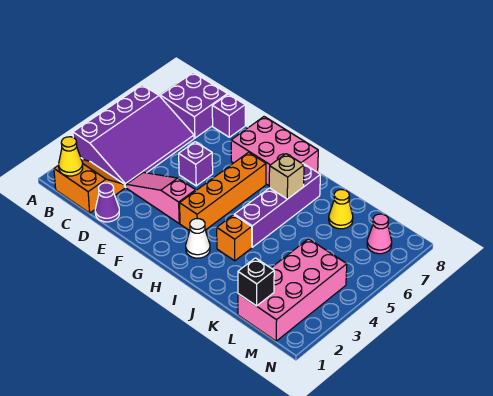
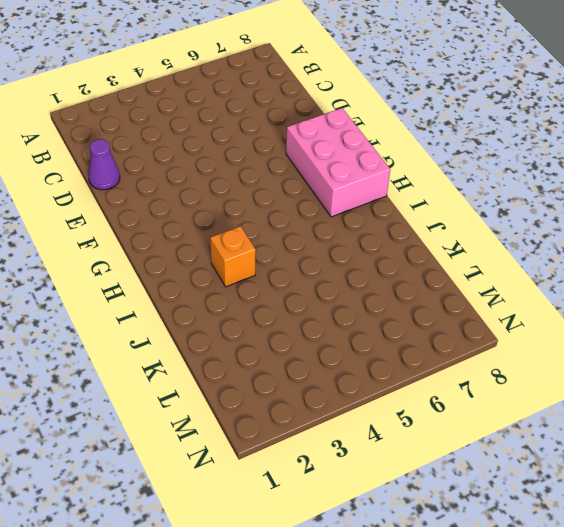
none -> purple 3x4 slope [73,85,194,187]
none -> orange 2x2 slope [54,159,125,213]
none -> purple 2x2 brick [160,72,227,138]

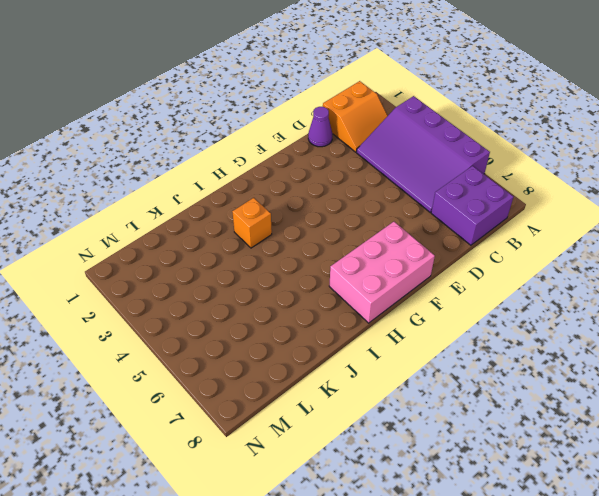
none -> pink 1x3 slope [126,172,196,223]
none -> purple 1x1 brick [212,94,245,137]
none -> purple 1x1 brick [179,142,213,186]

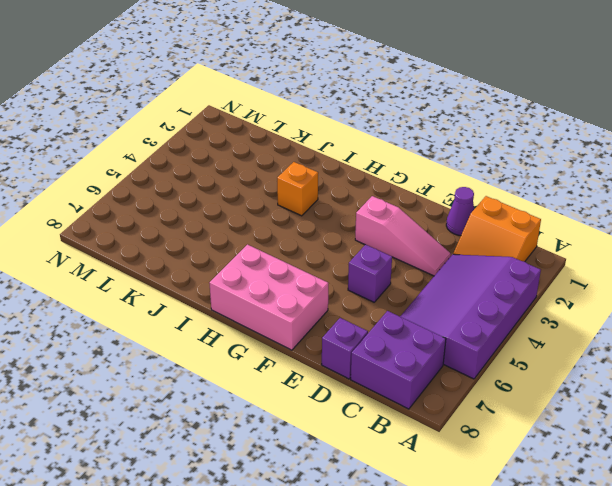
none -> orange 1x4 brick [180,152,266,231]
none -> white 1x1 cone [186,219,210,258]
none -> purple 1x4 brick [234,163,320,247]

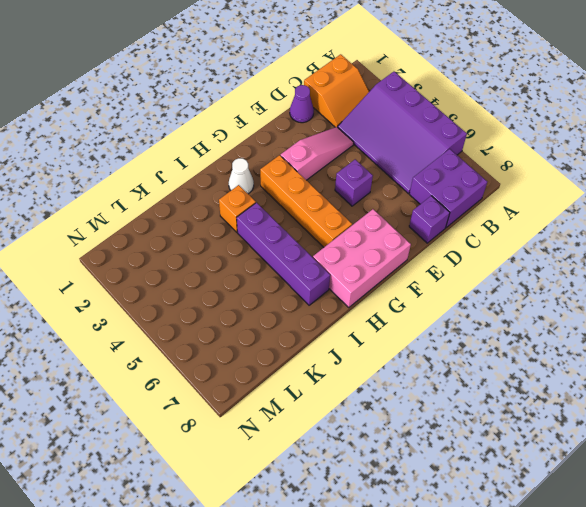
none -> yellow 1x1 cone [329,190,353,229]
none -> pink 2x4 brick [238,239,347,341]
none -> pink 1x1 cone [367,214,392,254]

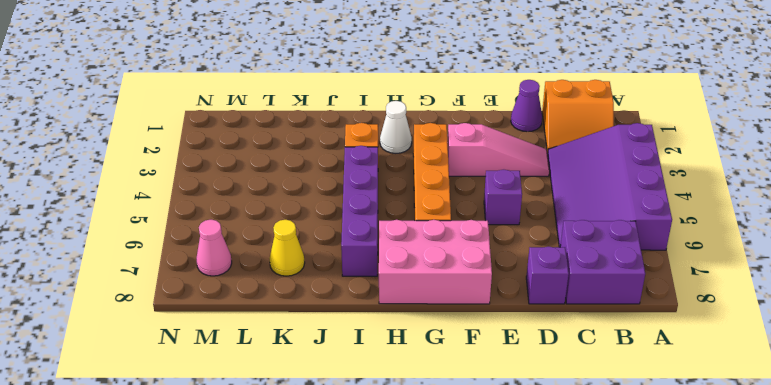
none -> pink 2x4 brick [238,239,347,341]
none -> yellow 1x1 cone [59,137,83,176]
none -> tan 1x1 brick [269,154,304,199]

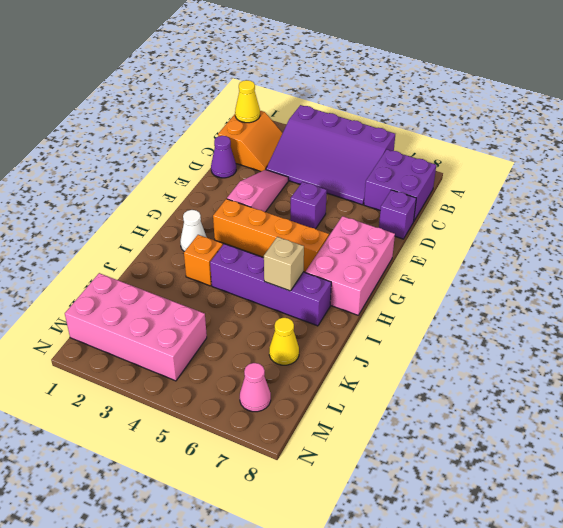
none -> black 1x1 brick [238,258,274,306]

